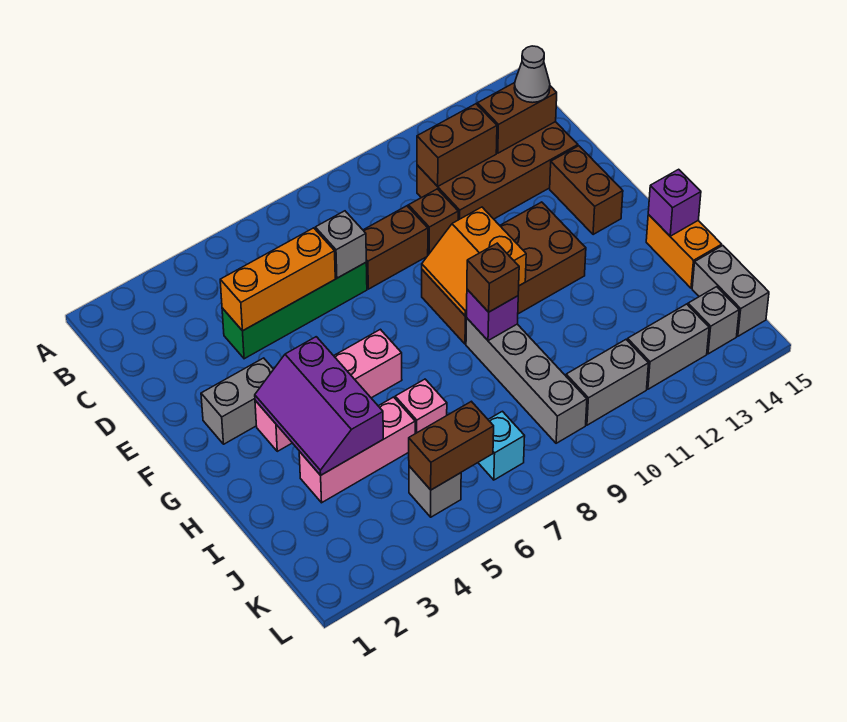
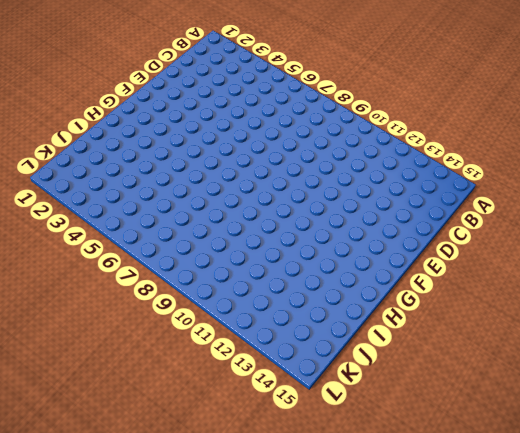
none -> brown 2x4 brick [417,122,578,220]
none -> green 1x4 brick [222,263,367,359]
none -> brown 1x2 brick [363,206,428,289]

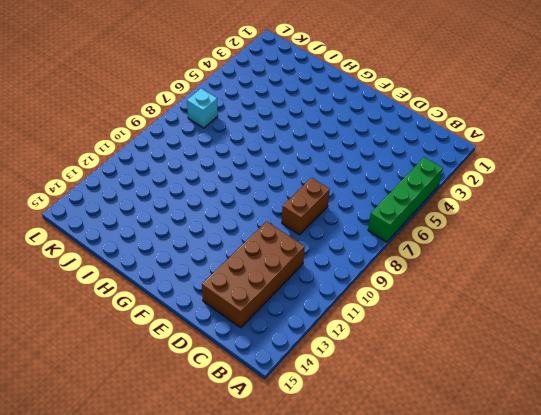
green 1x4 brick [368,157,443,242] -> green 1x4 brick moved to [222,263,367,359]
none -> brown 1x1 brick [408,189,458,254]
none -> brown 1x2 brick [550,146,623,235]
none -> grey 1x2 brick [201,358,274,444]

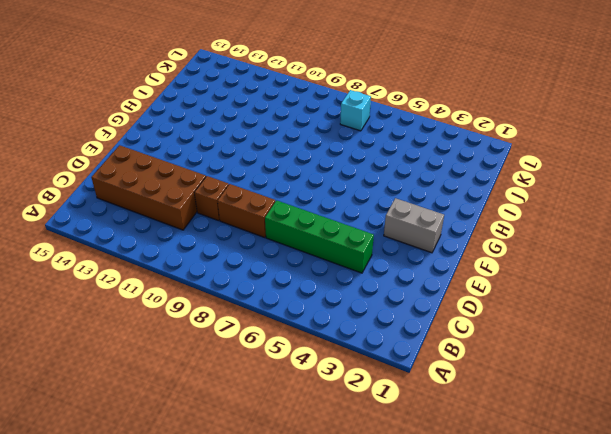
none -> brown 1x2 brick [550,146,623,235]
none -> brown 2x4 brick [422,202,586,344]
none -> pink 1x4 brick [255,329,402,451]

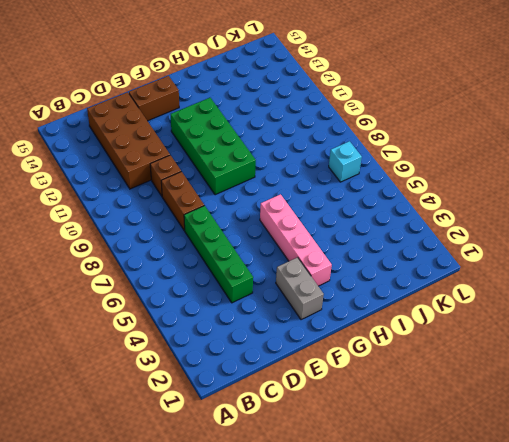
green 2x4 brick [171,98,256,195] -> brown 2x4 brick [422,202,586,344]
none -> grey 1x4 brick [466,318,587,443]
none -> orange 1x2 brick [646,215,722,288]
none -> pink 1x3 brick [299,397,415,503]

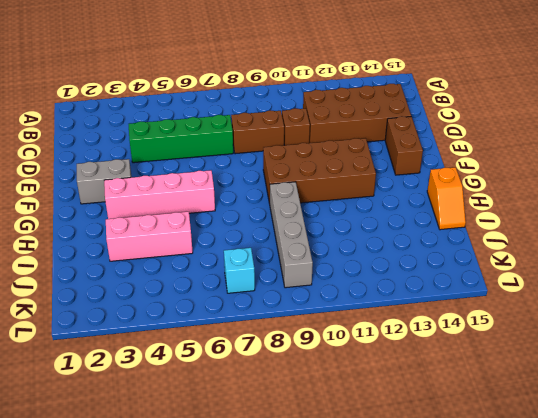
orange 1x2 slope [427,167,466,230] -> orange 1x2 brick [646,215,722,288]
none -> pink 1x1 brick [395,379,447,434]
none -> grey 1x2 brick [692,246,769,336]
none -> grey 1x1 brick [409,466,461,517]

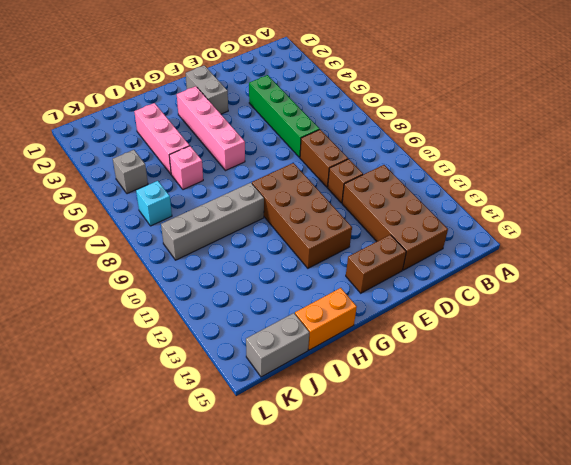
none -> grey 1x2 brick [566,340,648,425]
none -> grey 1x2 brick [627,304,709,389]
none -> grey 1x1 brick [688,287,739,354]

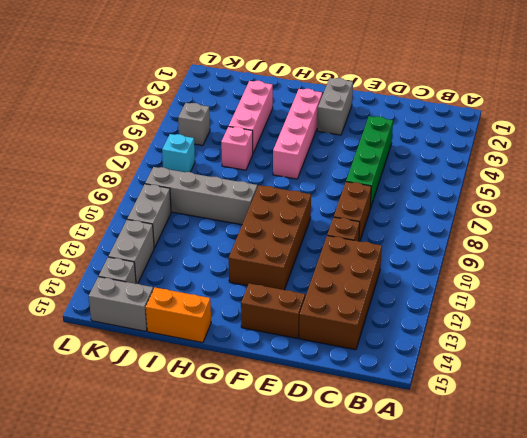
none -> brown 1x2 brick [417,104,497,186]
none -> brown 1x2 brick [477,83,557,153]
none -> orange 1x3 brick [220,228,335,331]

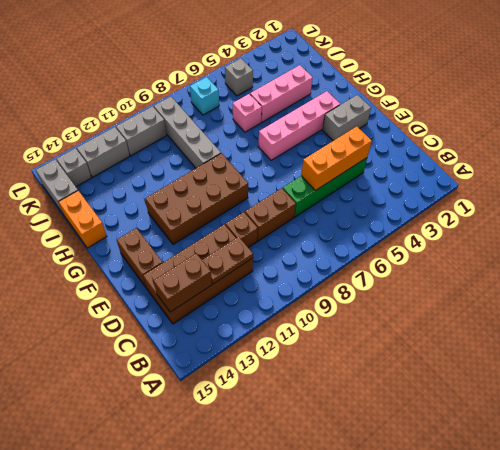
brown 1x2 plate [202,237,253,284] -> brown 1x2 brick [417,104,497,186]
none -> grey 1x1 brick [315,211,366,278]
none -> orange 2x2 slope [422,207,526,316]
none -> purple 2x3 slope [255,337,383,475]

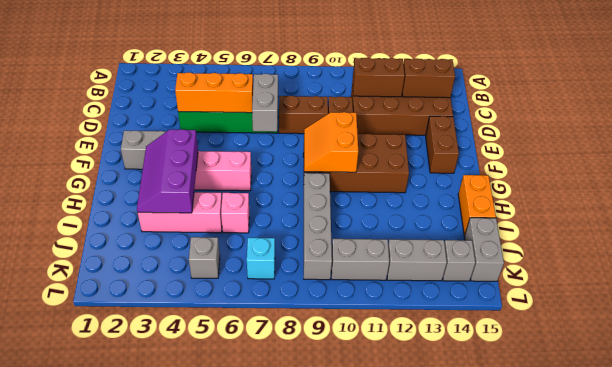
grey 1x2 brick [252,74,278,132] -> grey 1x1 brick [315,211,366,278]
none -> purple 1x1 brick [467,289,518,341]
none -> purple 1x1 brick [648,169,701,236]
none -> brown 1x2 brick [409,401,494,490]

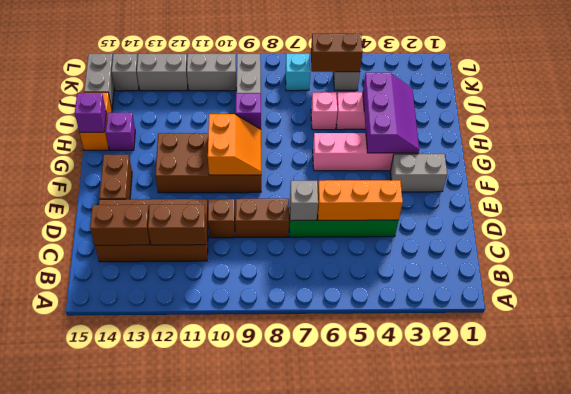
purple 1x1 brick [106,113,135,150] -> none
none -> grey 1x1 cone [514,46,550,103]
none -> brown 1x1 brick [467,243,519,312]

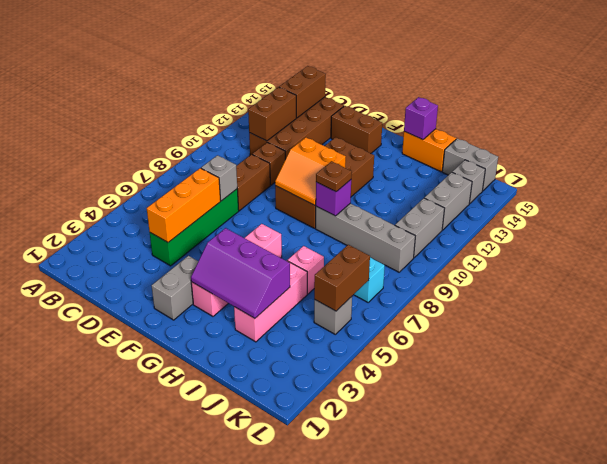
brown 1x1 plate [316,161,352,192] -> brown 1x1 brick [467,243,519,312]
none -> grey 1x1 cone [514,46,550,103]

